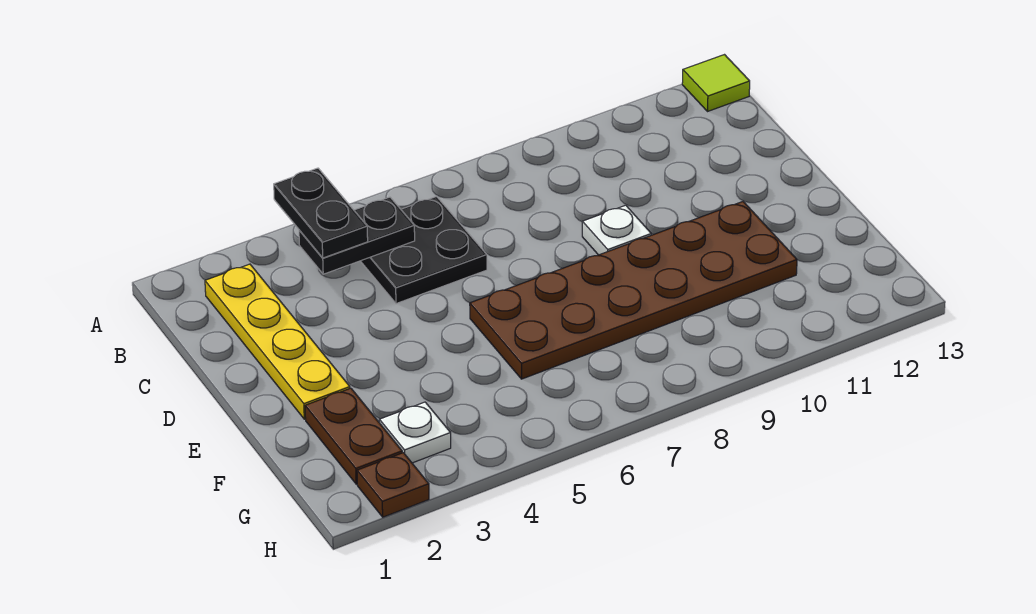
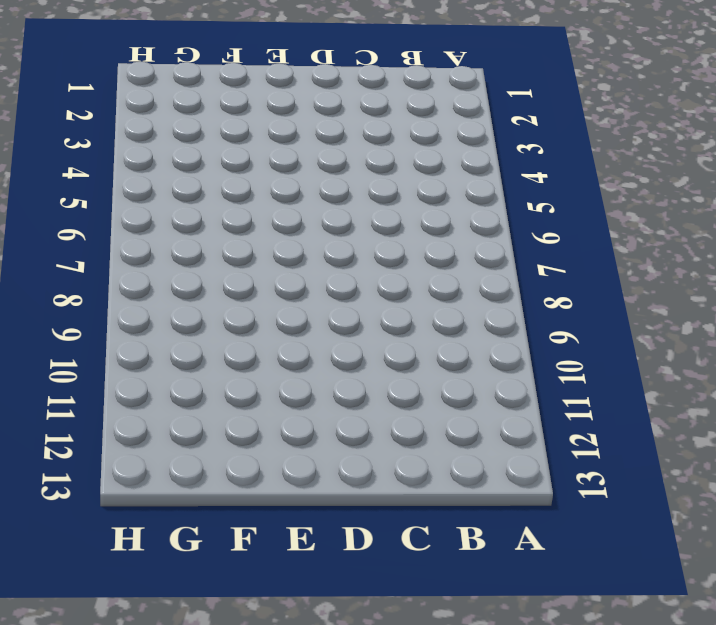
none -> lime 1x1 tile [682,55,750,112]
none -> yellow 1x4 plate [205,264,350,419]

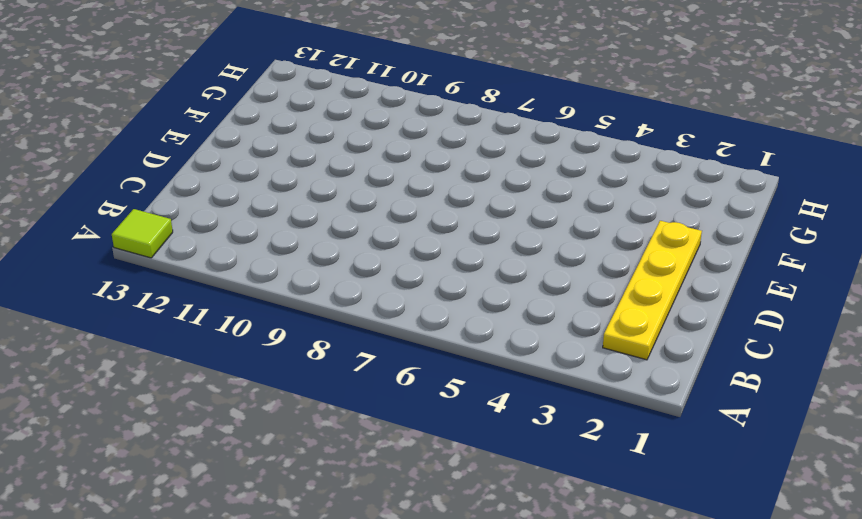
none -> black 2x2 plate [361,197,487,304]
none -> white 1x1 plate [582,205,651,255]

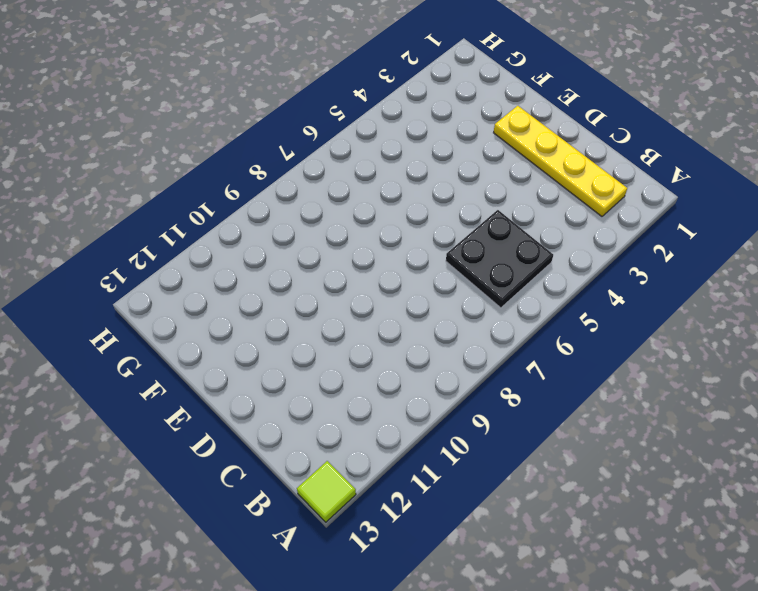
none -> white 1x1 plate [582,205,651,255]
none -> brown 2x6 plate [470,202,797,379]

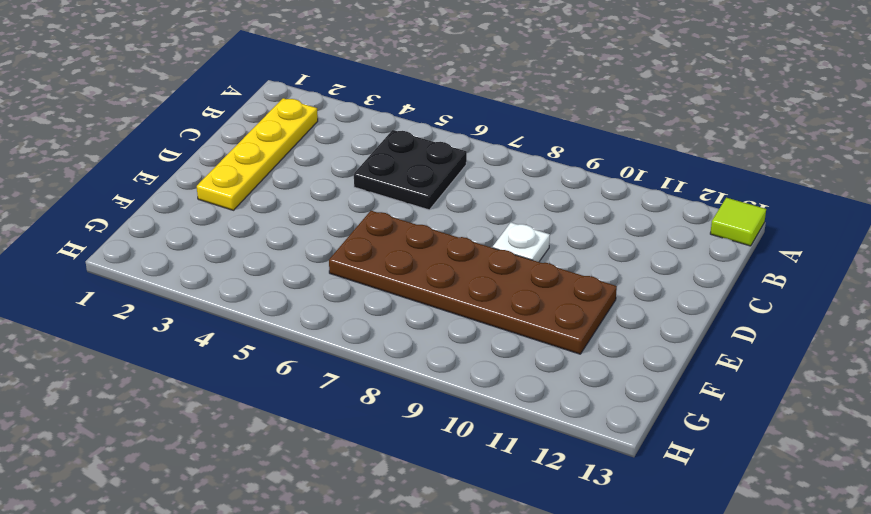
none -> brown 1x2 plate [305,388,402,484]
none -> white 1x1 plate [379,402,451,463]

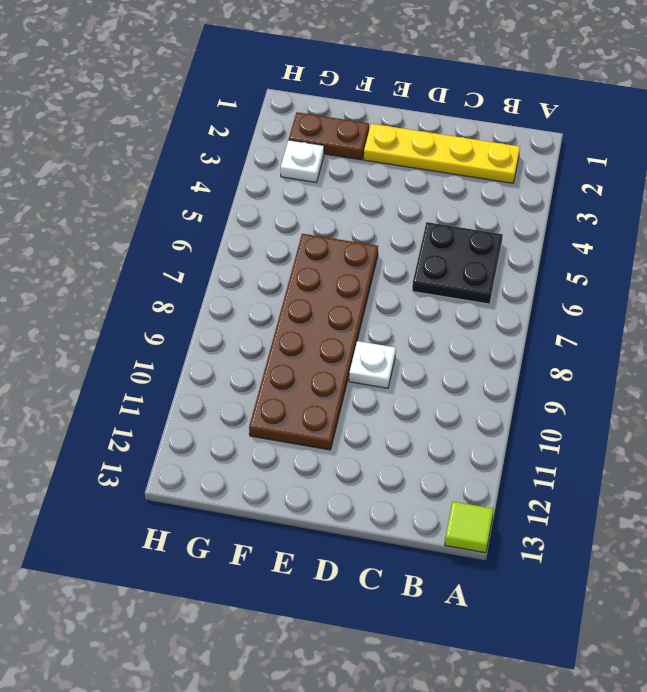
none -> brown 1x1 plate [357,453,429,517]
none -> black 1x2 plate [299,197,415,274]

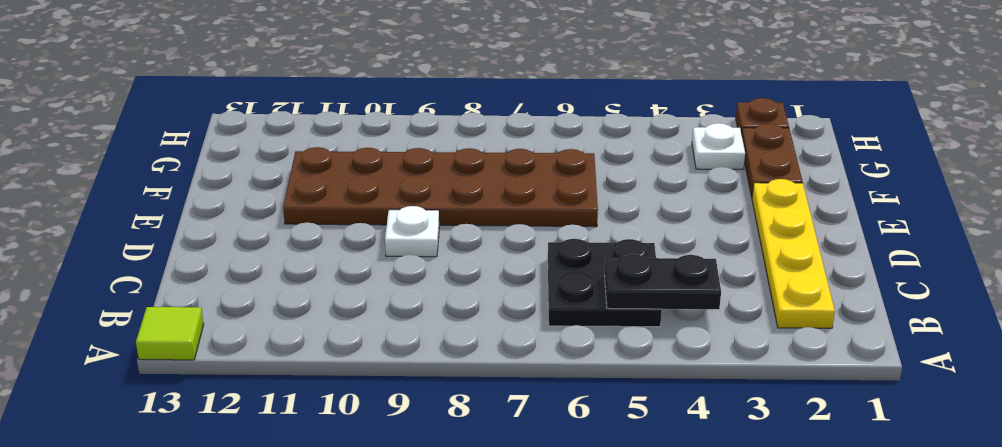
none -> black 1x2 plate [274,168,368,258]

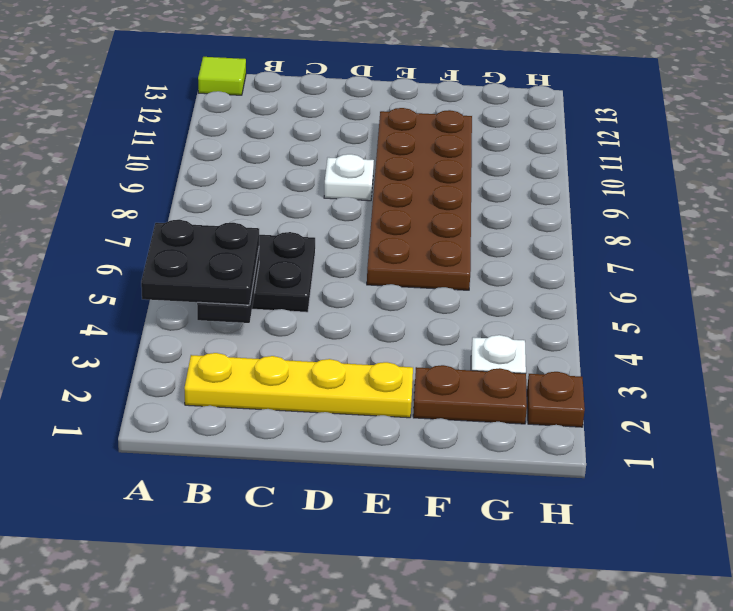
black 2x2 plate [141,220,259,305] -> black 1x2 plate [274,168,368,258]

